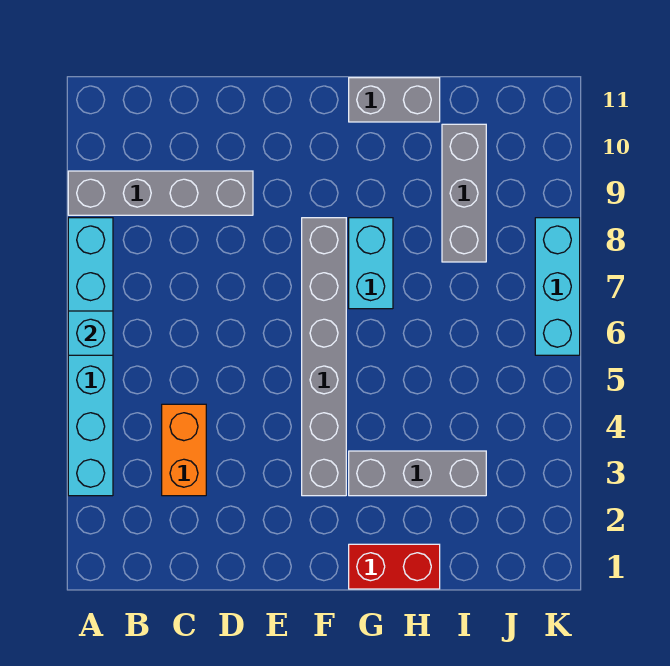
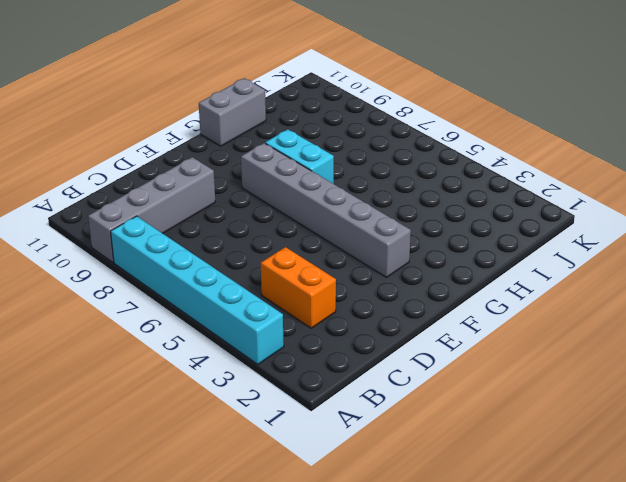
none -> red 1x2 brick [349,544,440,589]
none -> grey 1x3 brick [349,451,486,496]

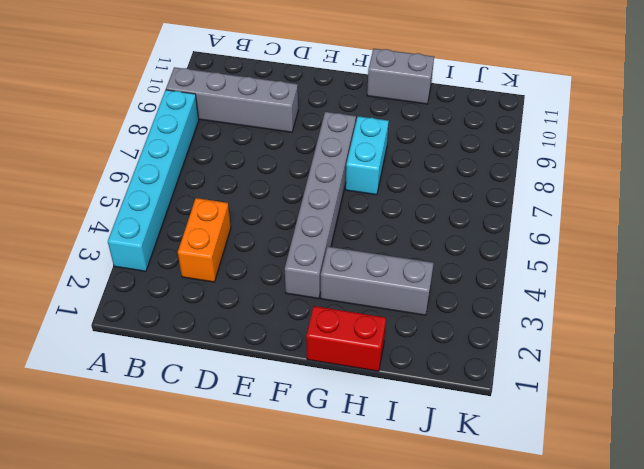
none -> grey 1x3 brick [442,124,486,262]
none -> cyan 1x3 brick [535,218,580,355]

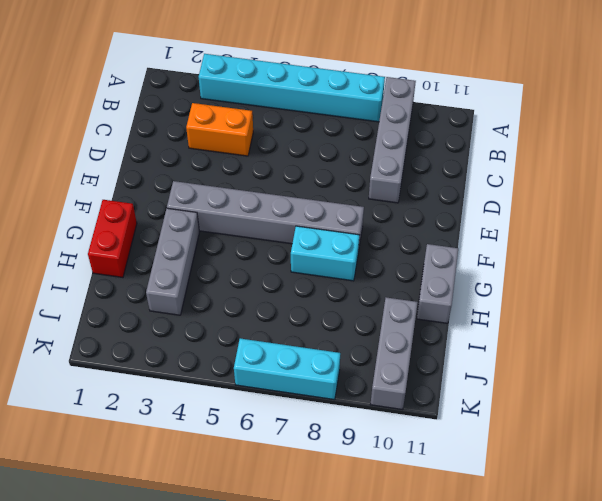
grey 1x3 brick [370,297,418,410] -> grey 1x3 brick turned to [442,124,486,262]
none -> cyan 1x1 brick [68,311,113,355]

